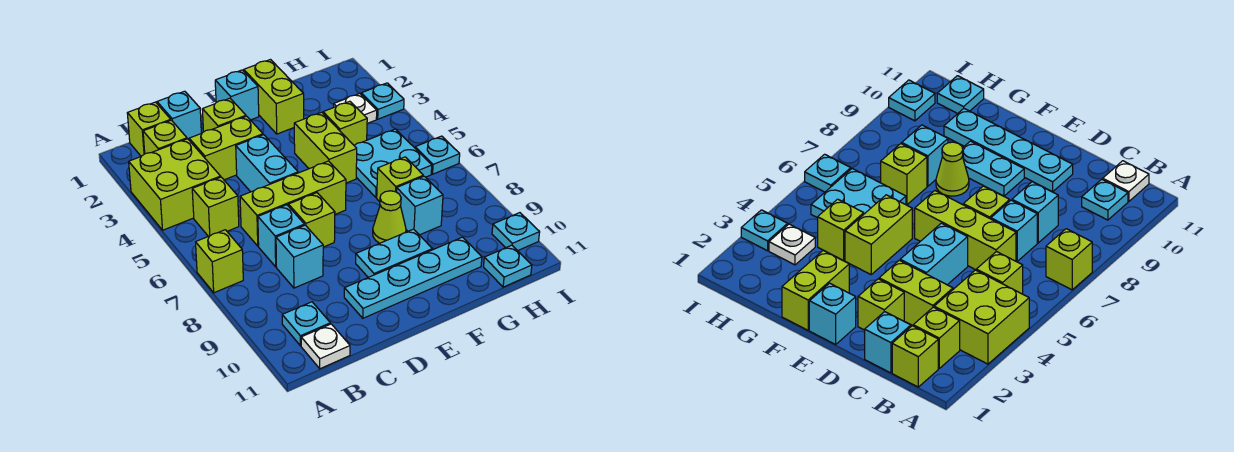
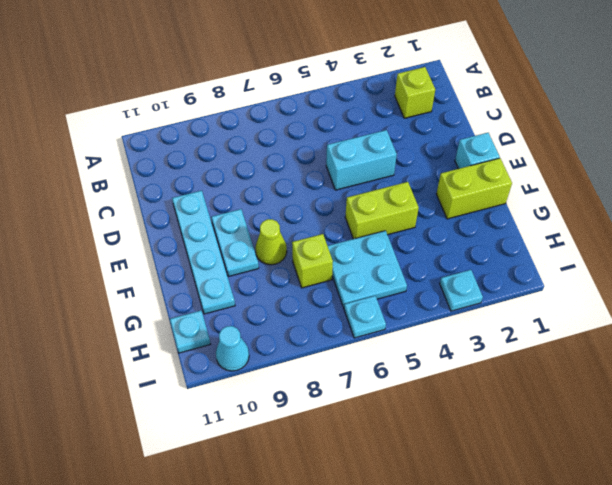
cyan 1x1 cone [216,326,249,371] -> cyan 1x1 plate [492,213,540,251]
none -> lime 2x2 brick [129,139,221,230]
none -> lime 1x1 brick [196,230,243,293]
none -> lime 1x1 brick [127,102,171,156]
none -> lime 1x1 brick [192,177,239,236]

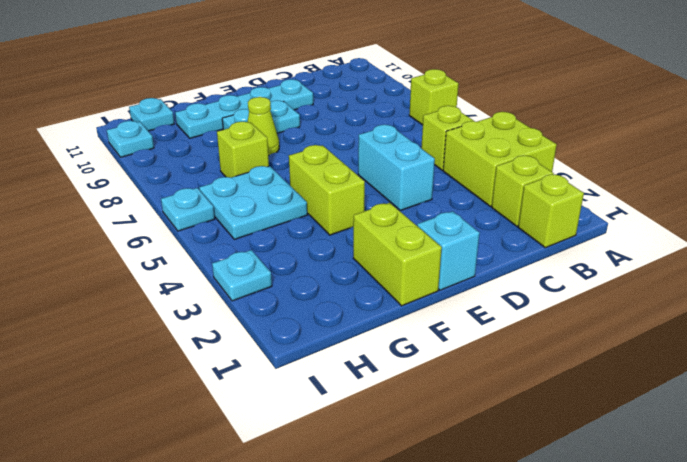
none -> cyan 1x1 plate [282,302,330,346]
none -> white 1x1 plate [301,324,350,369]
none -> cyan 1x1 brick [157,91,201,140]
none -> lime 1x2 brick [189,116,263,180]

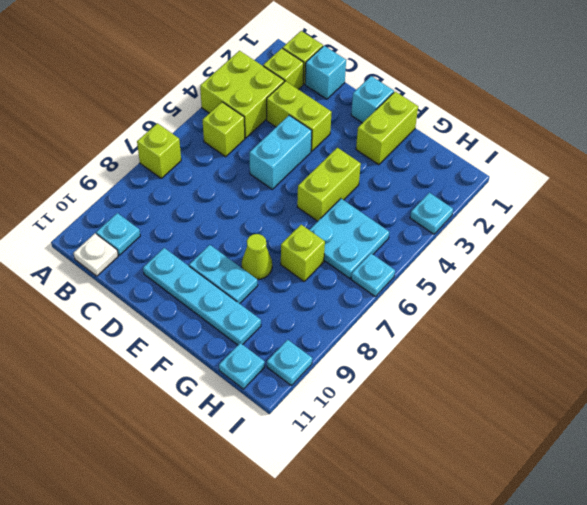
none -> lime 1x3 brick [240,161,346,246]
none -> cyan 1x1 brick [258,205,304,267]
none -> cyan 1x1 brick [276,225,323,288]
none -> lime 1x1 brick [202,98,246,132]

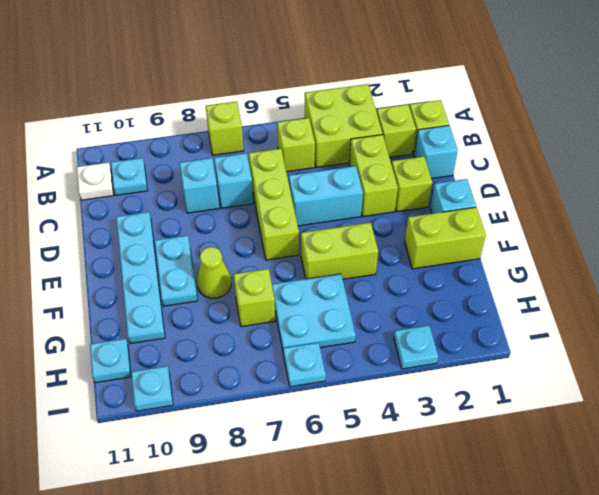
none -> lime 1x1 brick [288,193,335,247]
none -> lime 1x1 brick [323,101,367,145]
none -> cyan 1x1 brick [397,176,443,235]
none -> white 1x1 plate [334,93,377,123]

